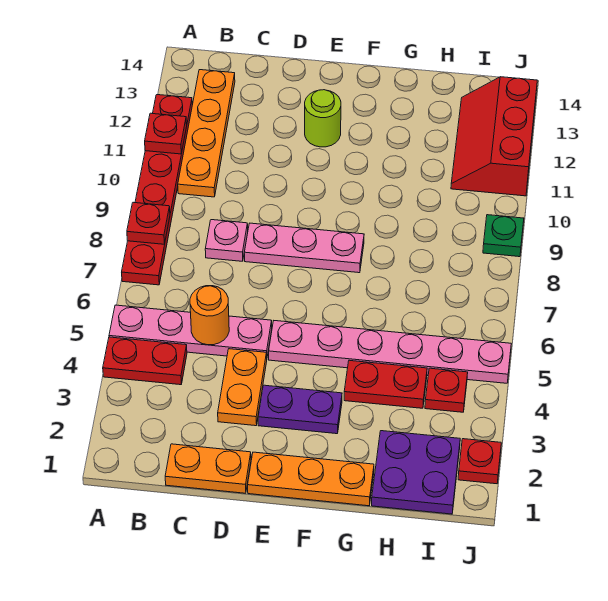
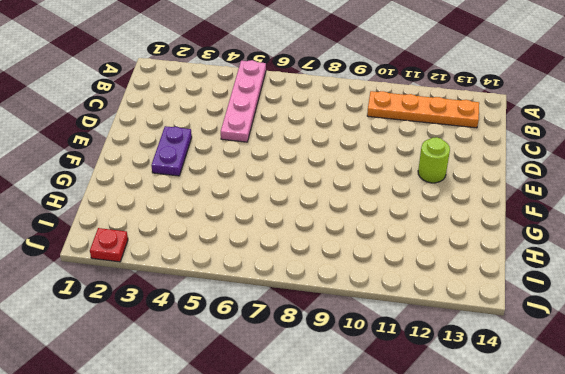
none -> red 1x2 plate [103,337,187,385]
none -> red 1x6 plate [122,95,192,285]
none -> orange 1x2 plate [165,444,251,493]

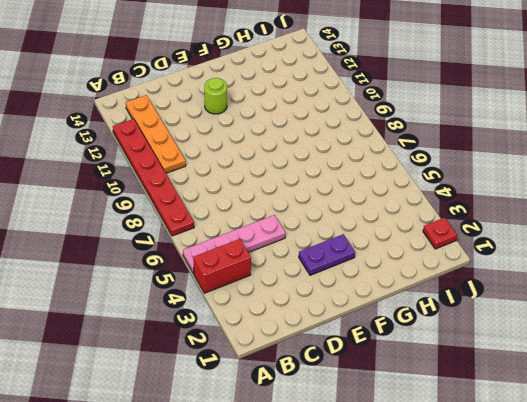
red 1x2 brick [193,239,251,293] -> red 1x2 plate [103,337,187,385]
none -> orange 1x2 plate [165,444,251,493]
none -> pink 1x1 plate [205,220,248,261]
none -> orange 1x2 plate [218,349,267,426]

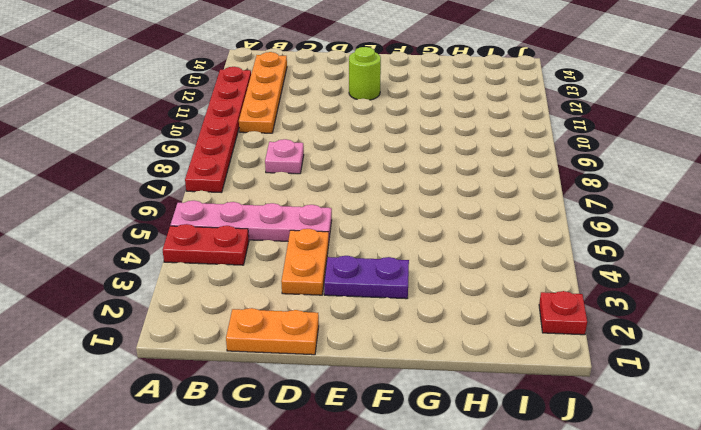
none -> pink 1x3 plate [244,223,364,273]
none -> orange 1x3 plate [248,452,374,506]
none -> pink 1x6 plate [269,321,511,383]

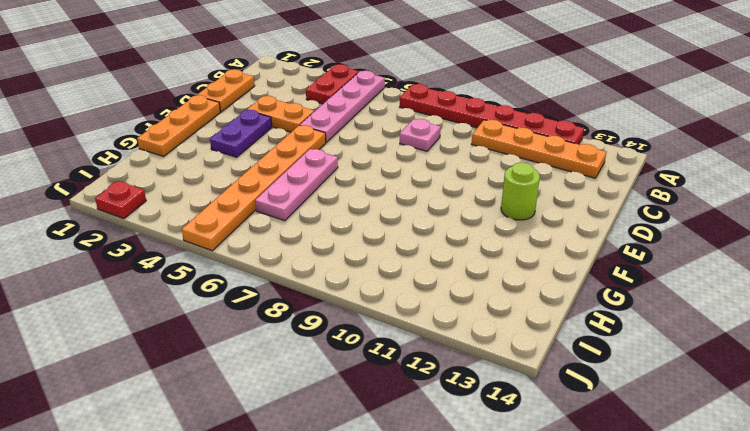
orange 1x6 plate [182,125,326,251] -> pink 1x6 plate [269,321,511,383]
pink 1x3 plate [255,149,338,221] -> pink 1x3 plate moved to [244,223,364,273]
none -> red 1x2 plate [344,360,427,408]
none -> purple 2x2 plate [372,431,460,514]
none -> red 1x1 plate [425,368,468,412]

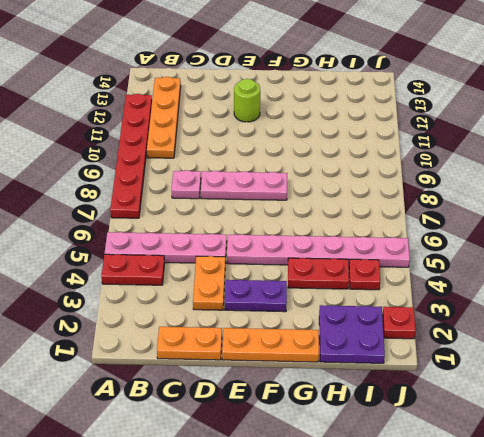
none -> red 2x3 slope [451,77,537,196]
none -> green 1x1 plate [483,215,524,257]
none -> red 1x1 plate [127,202,170,244]

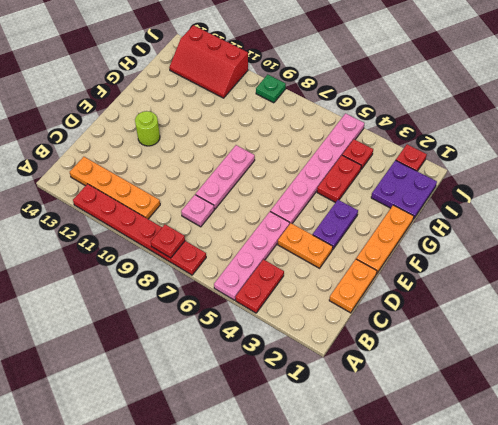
none -> red 1x1 plate [145,113,187,154]
none -> orange 1x1 round brick [190,286,229,345]

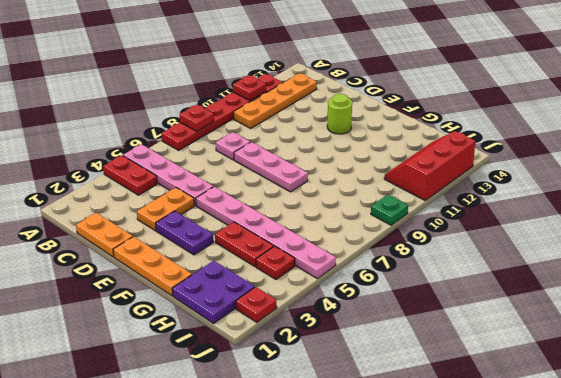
none -> orange 1x1 round brick [190,286,229,345]

